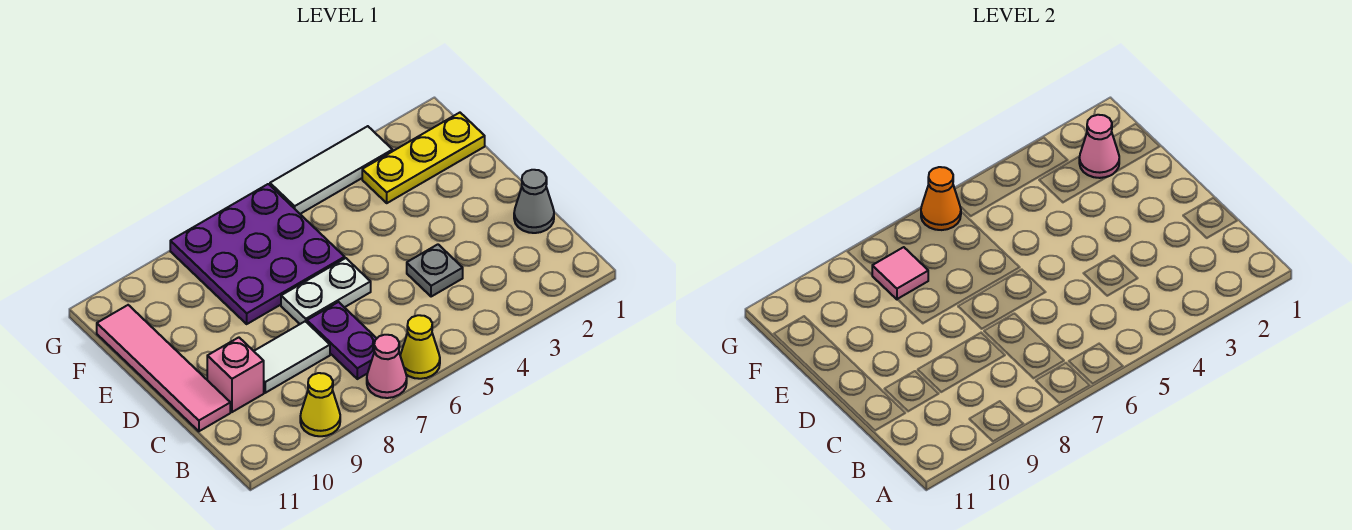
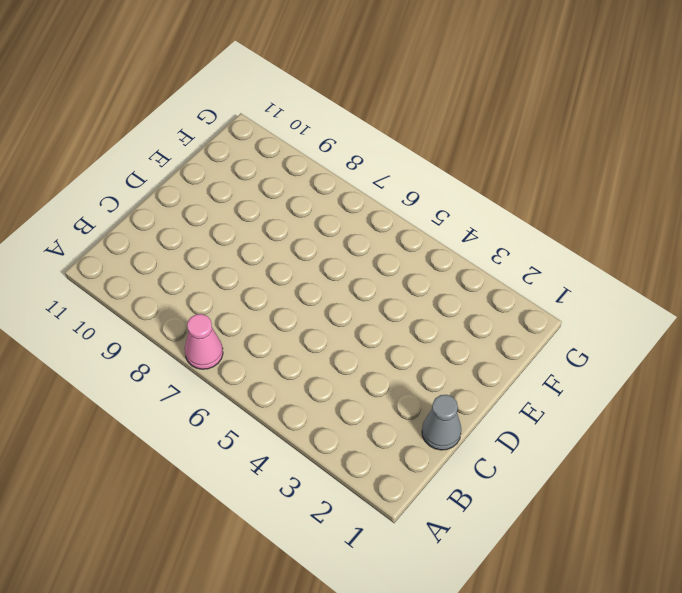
none -> yellow 1x1 cone [400,315,440,379]
none -> yellow 1x1 cone [300,373,340,436]
none -> purple 1x2 plate [307,302,377,379]

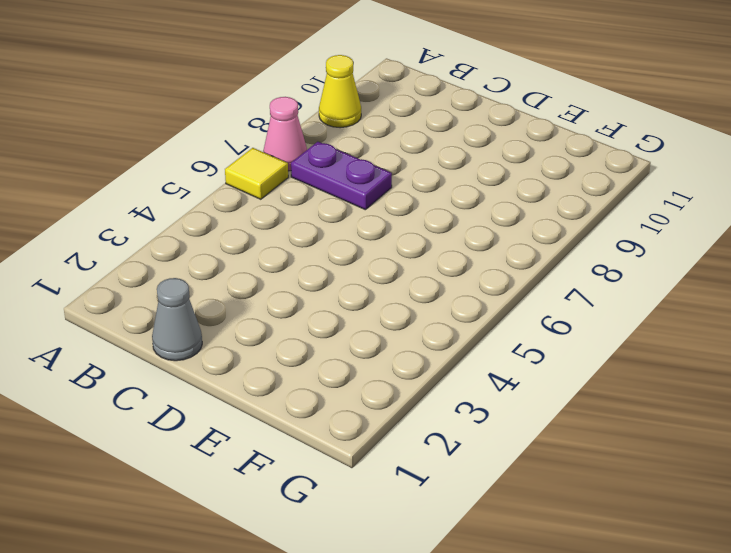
yellow 1x1 tile [225,148,288,199] -> yellow 1x1 cone [400,315,440,379]
none -> grey 1x1 plate [407,244,463,297]
none -> white 1x2 tile [254,321,330,393]
none -> pink 1x1 brick [207,337,264,412]

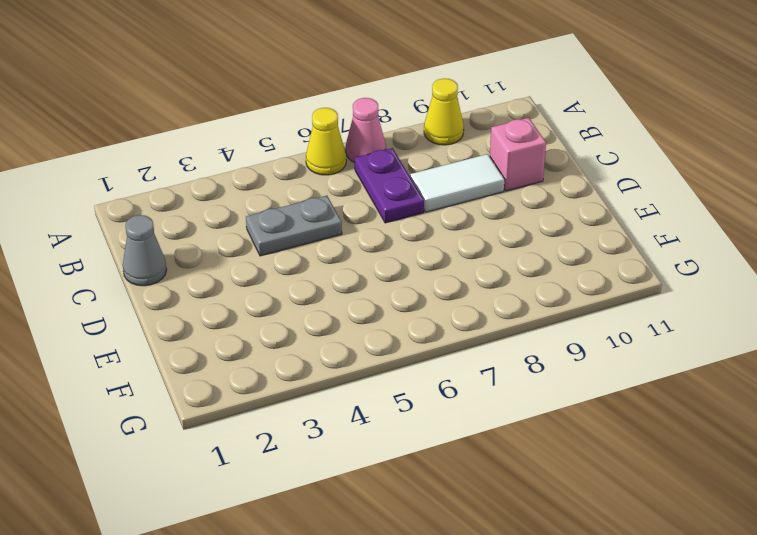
grey 1x2 plate [246,196,342,256] -> grey 1x1 plate [407,244,463,297]
none -> pink 1x4 tile [97,305,230,431]
none -> white 1x2 plate [281,258,371,324]
none -> purple 3x3 plate [170,184,345,324]

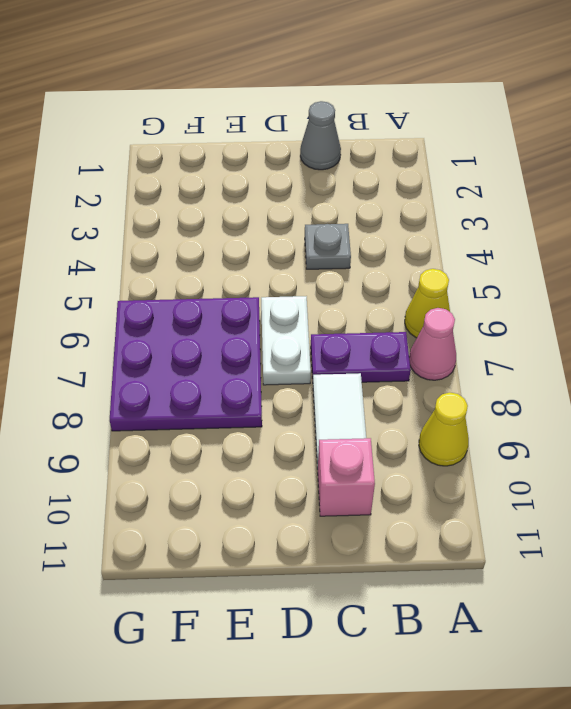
none -> pink 1x4 tile [97,305,230,431]
none -> yellow 1x3 plate [362,113,485,203]
none -> white 1x3 tile [270,126,393,214]

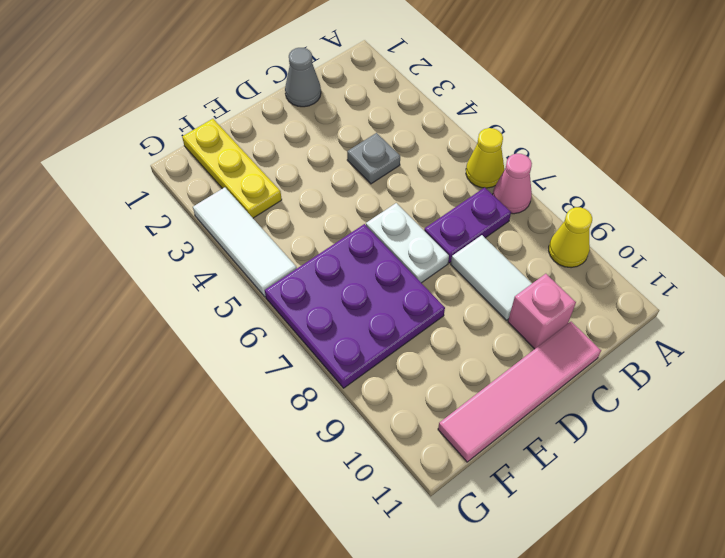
none -> pink 1x1 cone [1079,115,1119,178]
none -> pink 1x1 tile [872,247,928,299]
none -> orange 1x1 cone [921,167,961,230]

